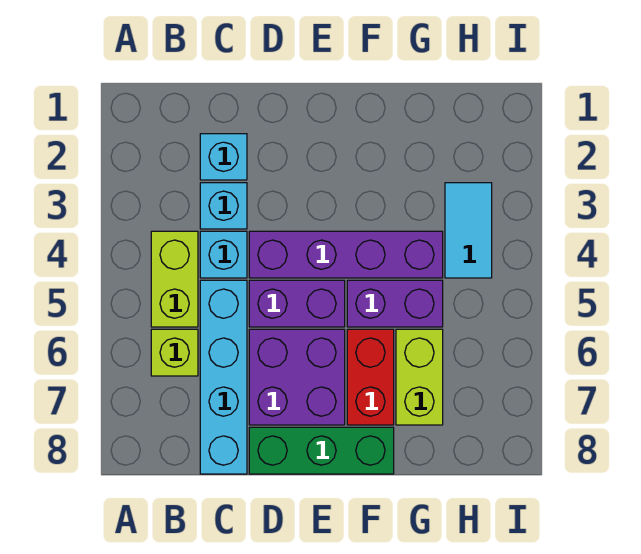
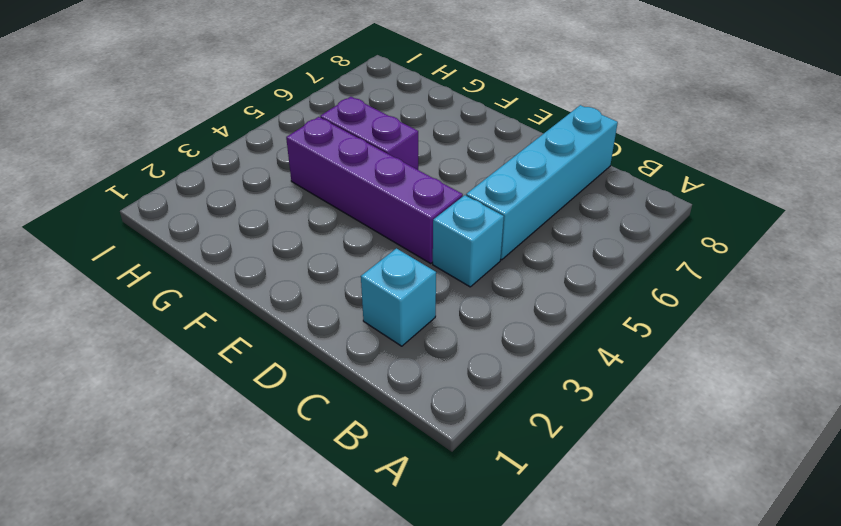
none -> lime 1x2 brick [151,231,198,327]
none -> lime 1x1 brick [151,329,198,376]
none -> cyan 1x1 brick [200,183,247,229]

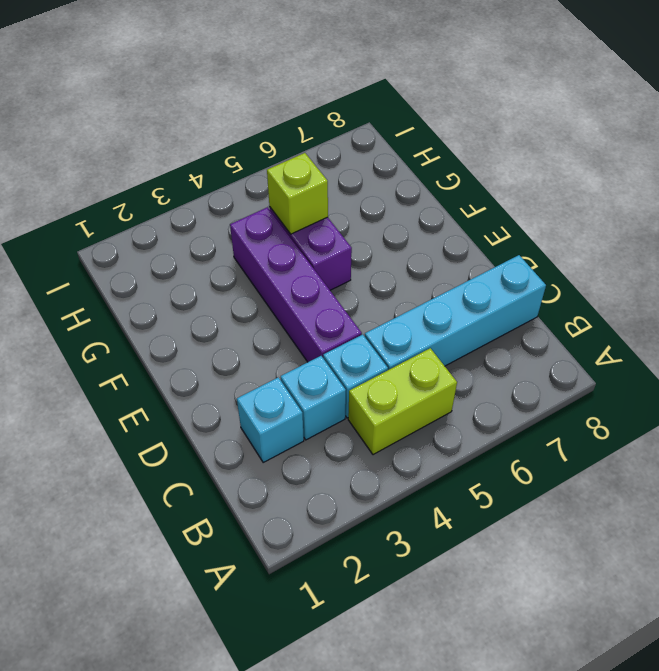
lime 1x1 brick [267,153,328,234] -> lime 1x1 brick moved to [151,329,198,376]
none -> purple 1x2 brick [249,280,345,327]
none -> purple 2x2 brick [249,329,345,425]
none -> green 1x3 brick [249,427,394,474]

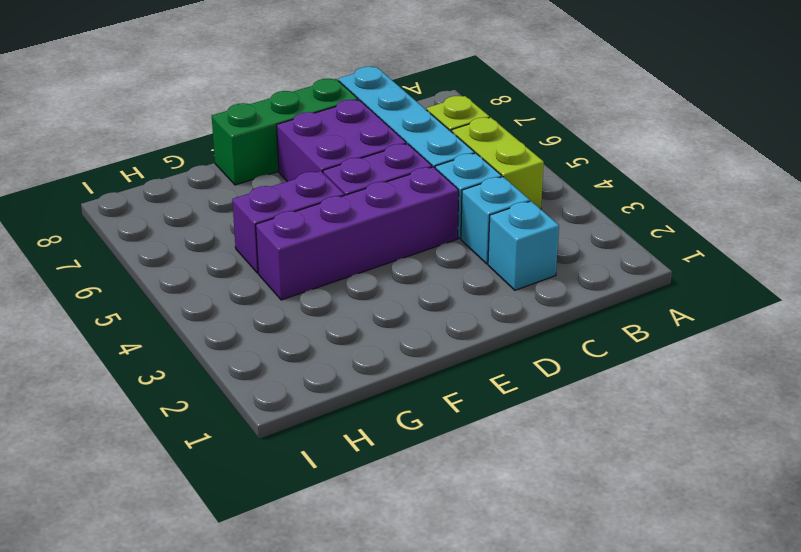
none -> red 1x2 brick [347,329,394,425]
none -> lime 1x2 brick [396,329,443,425]
none -> cyan 1x2 tile [445,183,492,278]

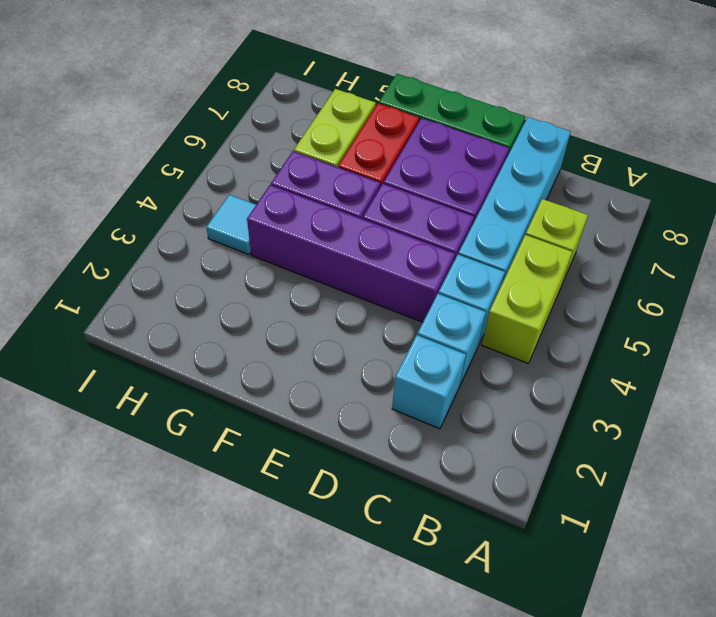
cyan 1x1 tile [206,195,256,254] -> cyan 1x2 tile [445,183,492,278]

